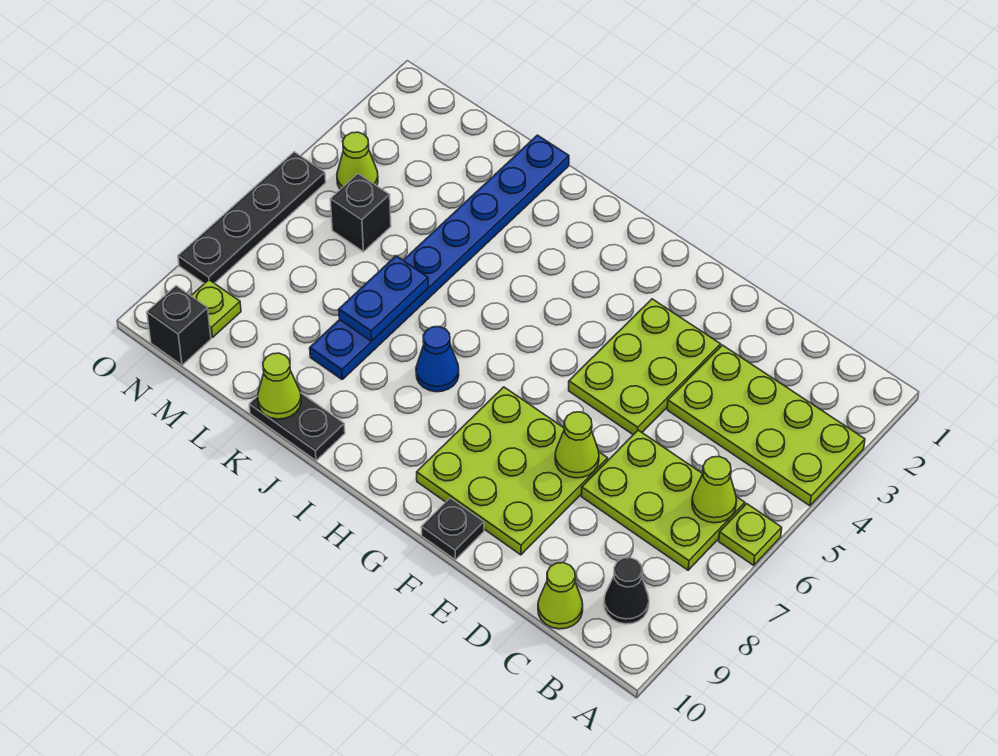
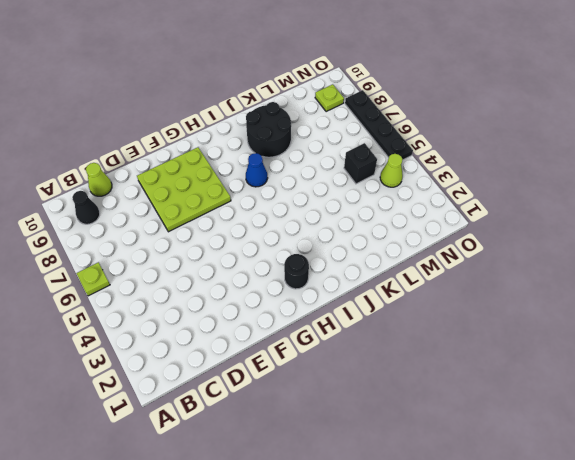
black 1x1 round brick [284,254,309,289] -> none
black 2x2 round brick [246,102,291,157] -> blue 1x8 plate [310,135,569,379]
none -> lime 2x4 plate [667,345,865,506]
none -> lime 2x3 plate [581,430,745,570]
none -> lime 2x3 plate [569,299,721,435]

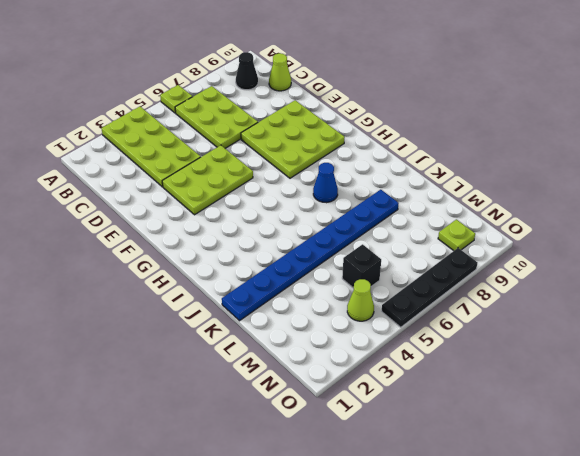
none -> black 1x1 plate [421,498,484,560]
none -> black 1x2 plate [249,393,345,461]
none -> black 1x1 brick [147,286,211,365]

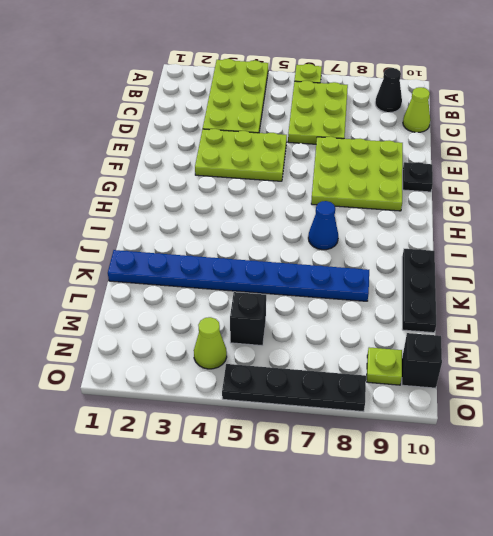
black 1x3 plate [402,249,436,333] -> black 1x2 plate [249,393,345,461]
none -> lime 1x1 cone [692,457,737,523]
none -> lime 1x1 cone [555,412,599,478]
none -> blue 1x2 plate [339,256,428,341]

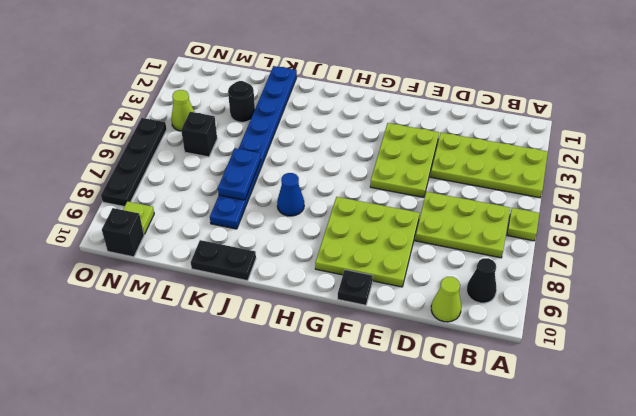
black 1x1 round brick [228,81,255,122] -> none
none -> lime 1x1 cone [692,457,737,523]
none -> lime 1x1 cone [555,412,599,478]
none -> lime 1x1 cone [258,353,301,419]

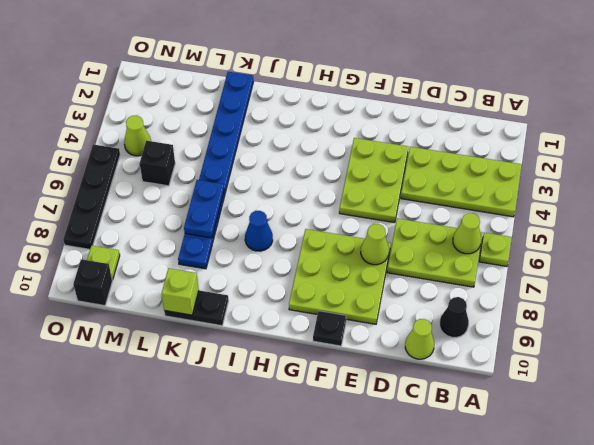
lime 1x1 brick [162,268,199,315] -> lime 1x1 cone [258,353,301,419]

